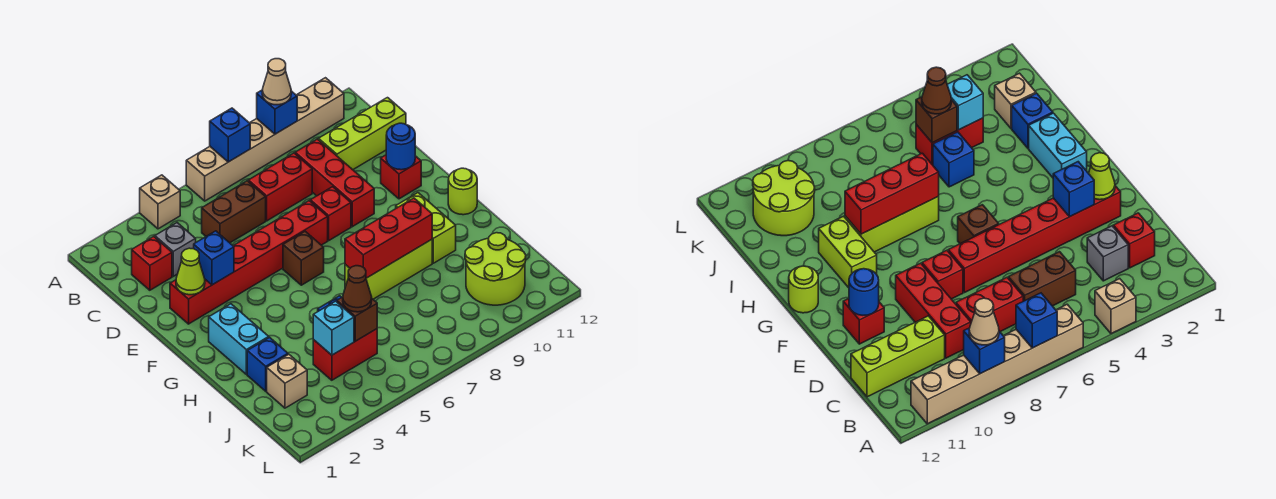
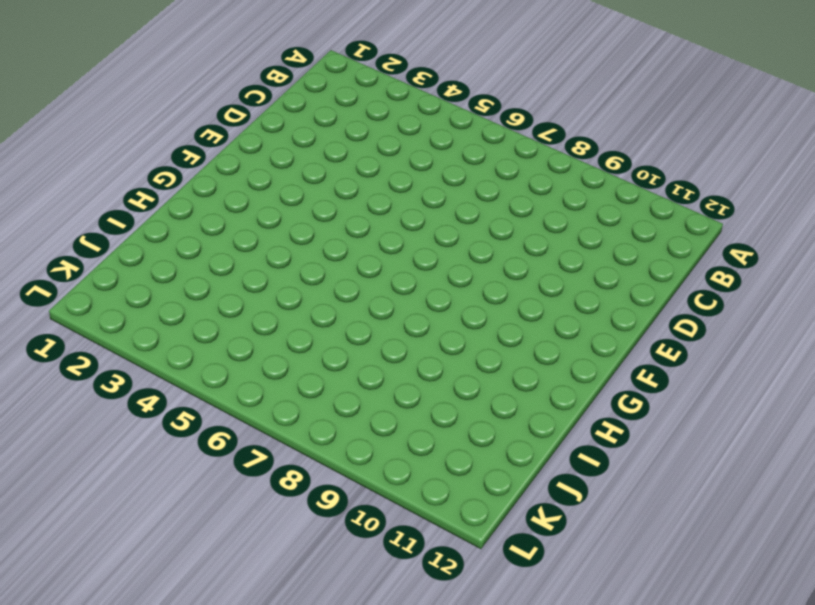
none -> tan 1x1 brick [140,175,180,229]
none -> tan 1x6 brick [186,78,344,201]
none -> red 1x1 brick [132,236,172,290]
none -> grey 1x1 brick [155,223,196,276]

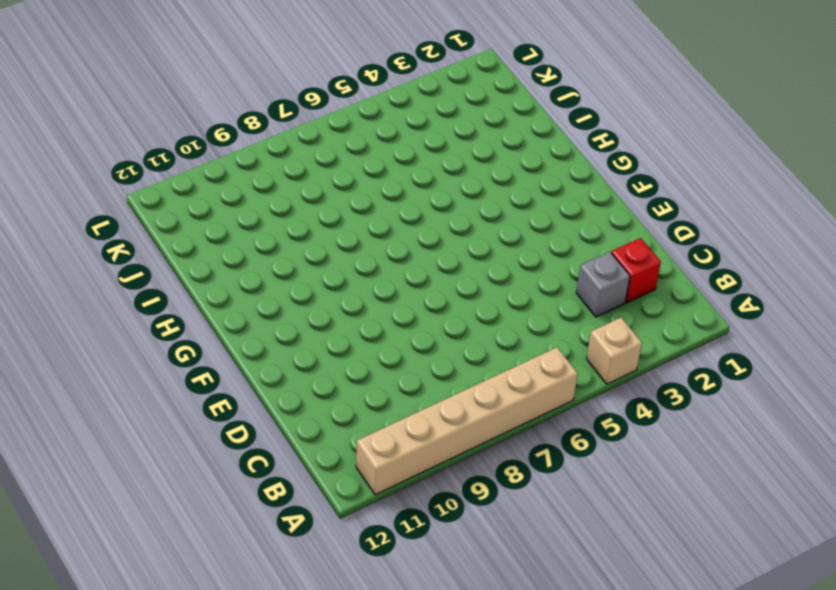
none -> brown 1x2 brick [202,181,266,243]
none -> red 1x2 brick [248,153,312,221]
none -> red 1x3 brick [295,139,374,227]
none -> lime 1x3 brick [319,98,406,170]

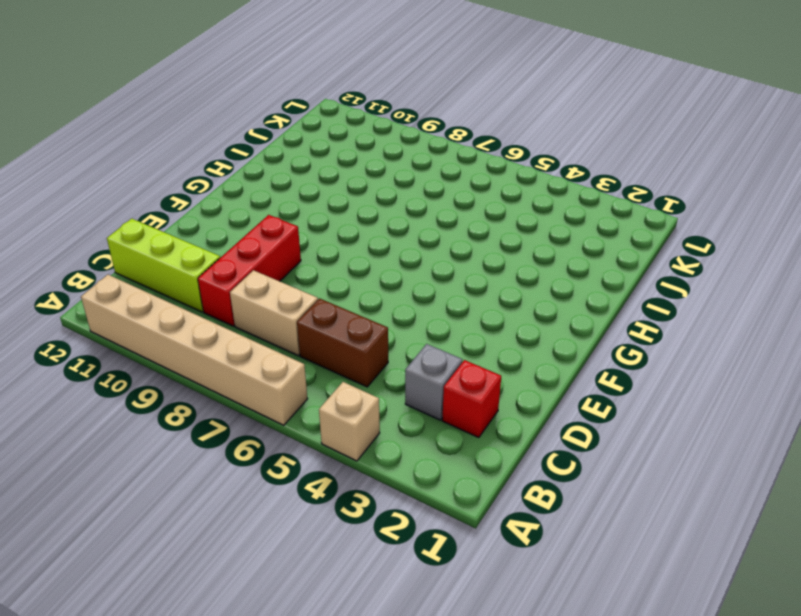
tan 1x2 brick [230,270,318,356] -> red 1x2 brick [248,153,312,221]
none -> red 1x6 brick [170,201,328,324]
none -> red 1x1 brick [310,187,351,240]
none -> red 1x1 brick [381,155,421,199]
none -> brown 1x1 brick [283,231,324,285]

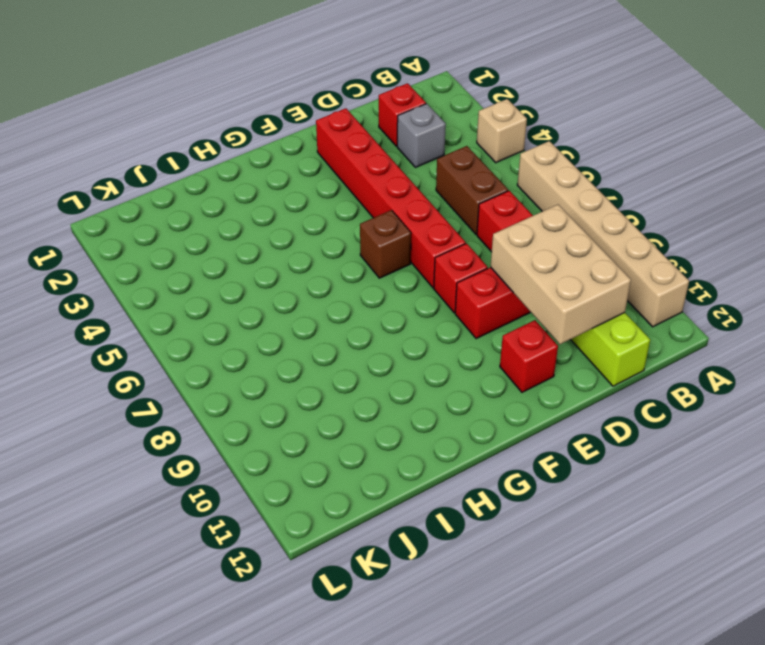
tan 2x3 brick [490,205,631,344] -> none
none -> cyan 1x2 brick [209,304,269,375]
none -> lime 1x2 brick [396,193,456,263]
none -> lime 1x1 round brick [448,168,477,215]
none -> lime 1x3 brick [345,240,432,299]

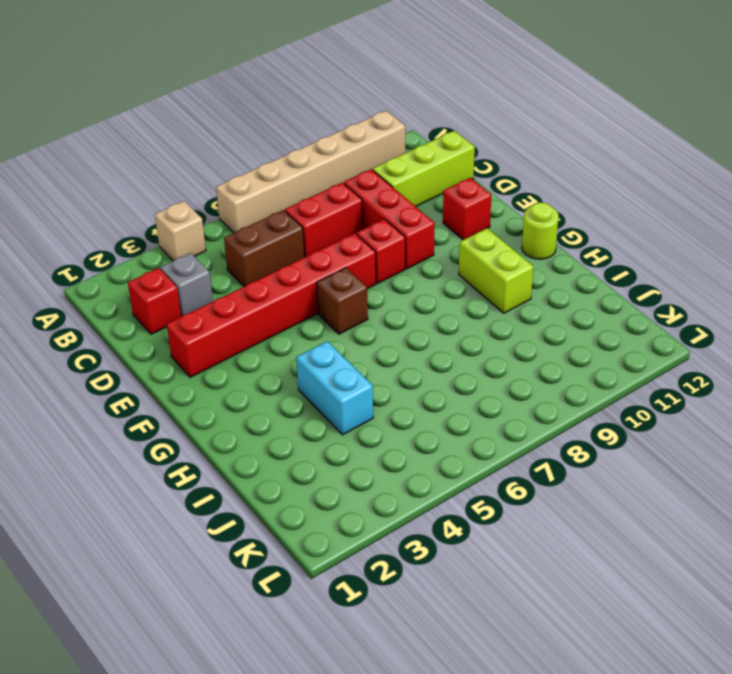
cyan 1x2 brick [296,341,373,435] -> cyan 1x2 brick moved to [209,304,269,375]
none -> lime 1x3 brick [345,240,432,299]
none -> blue 1x1 brick [247,337,288,391]
none -> blue 1x1 brick [933,132,974,187]
none -> tan 1x1 brick [267,354,307,408]

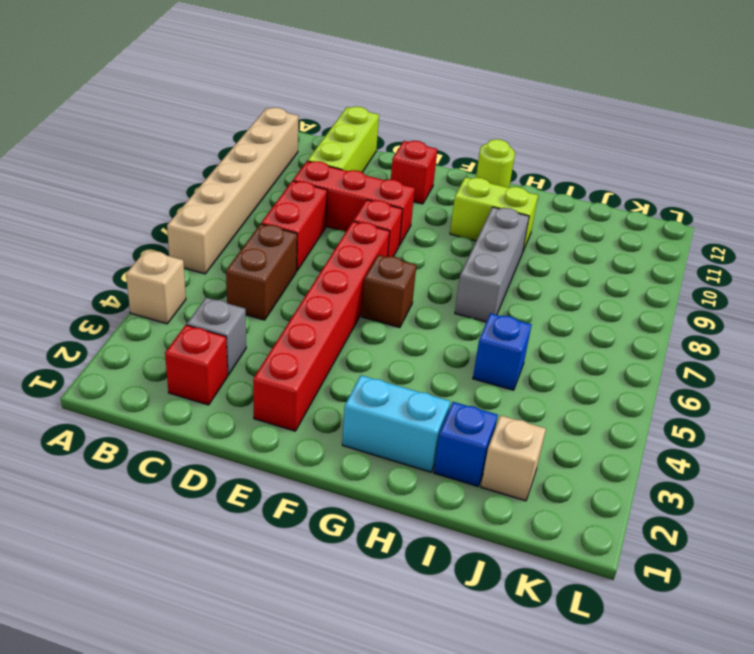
grey 1x3 brick [455,207,529,322] -> lime 1x3 brick [345,240,432,299]
none -> red 1x2 brick [313,329,377,380]
none -> lime 2x2 round brick [465,233,526,305]
none -> blue 1x1 brick [210,108,250,162]
none -> blue 1x1 brick [257,90,297,134]

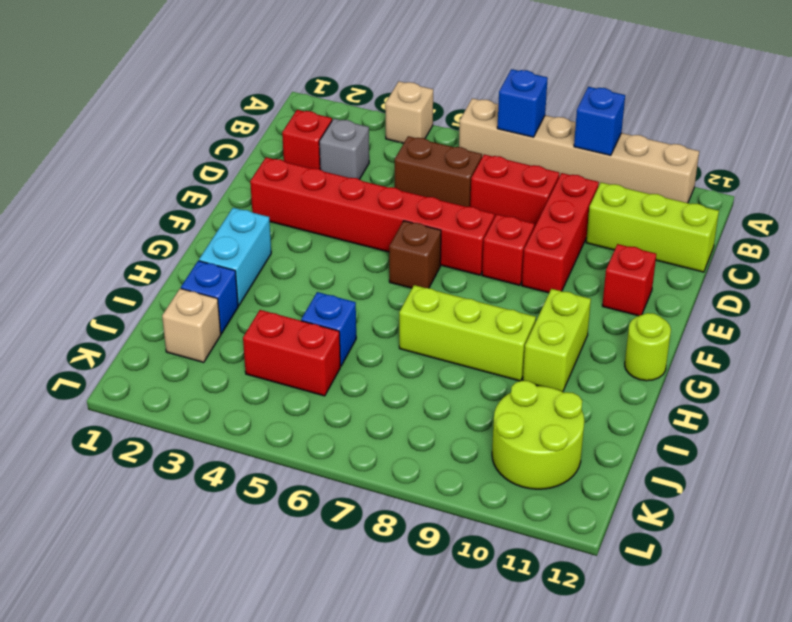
none -> lime 1x1 cone [176,248,205,295]
none -> blue 1x1 brick [194,231,234,285]
none -> blue 1x1 round brick [386,123,415,170]
none -> red 1x3 brick [345,198,432,278]

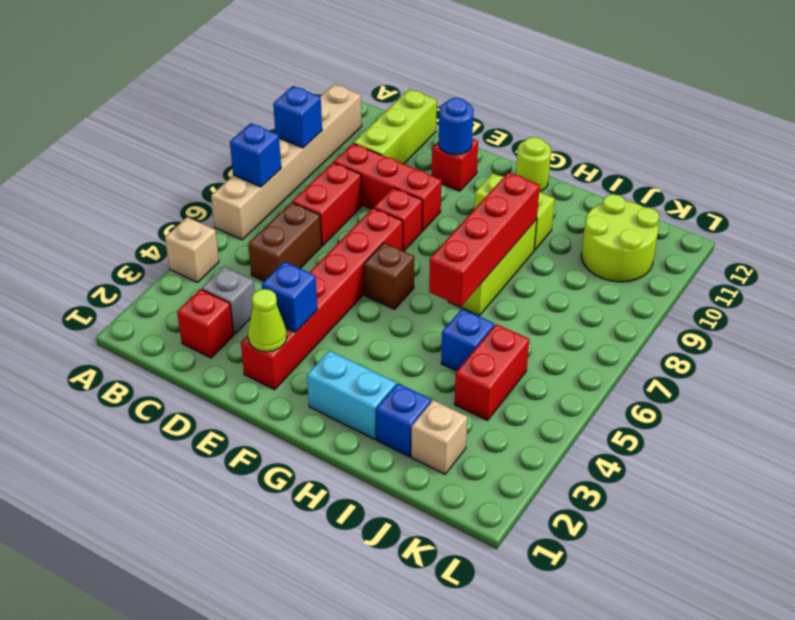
red 1x4 brick [429,172,540,306] -> red 1x3 brick [345,198,432,278]
none -> cyan 1x1 brick [313,301,354,355]
none -> brown 1x1 brick [337,297,377,341]
none -> tan 1x1 cone [262,59,291,105]
none -> brown 1x1 cone [343,266,372,312]

